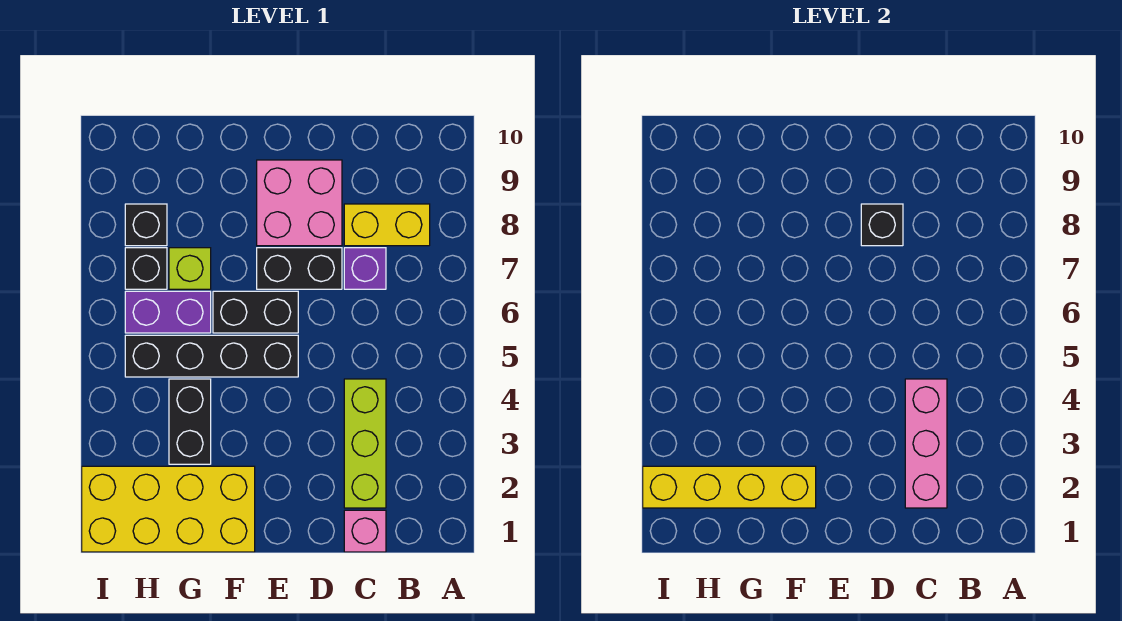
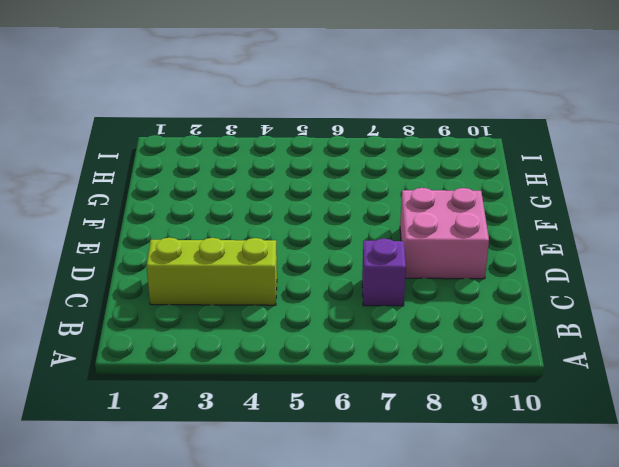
none -> yellow 1x2 brick [344,204,430,246]
none -> pink 1x1 brick [344,510,386,552]
none -> black 1x2 brick [257,248,342,289]

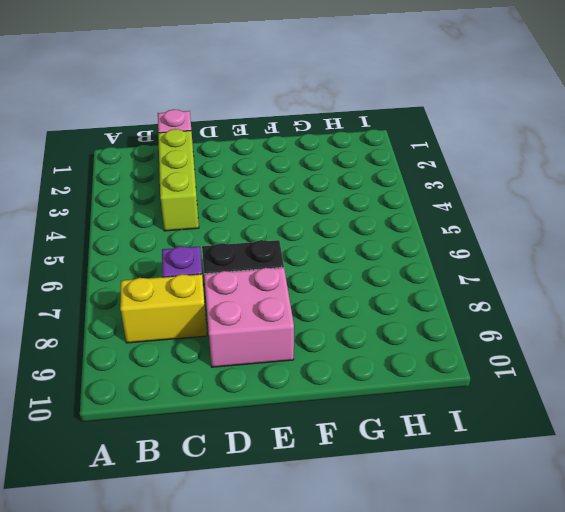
none -> black 1x4 brick [125,335,298,377]
none -> black 1x2 brick [213,291,298,333]
none -> yellow 2x4 brick [82,466,255,552]

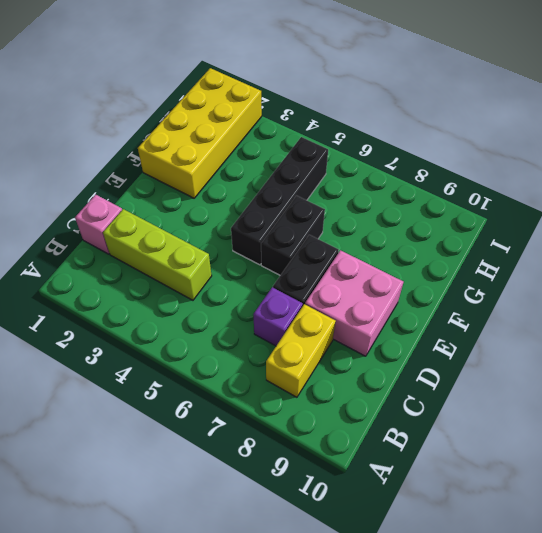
none -> black 1x2 brick [169,379,211,464]
none -> purple 1x2 brick [125,291,211,333]
none -> lime 1x1 brick [169,248,211,289]

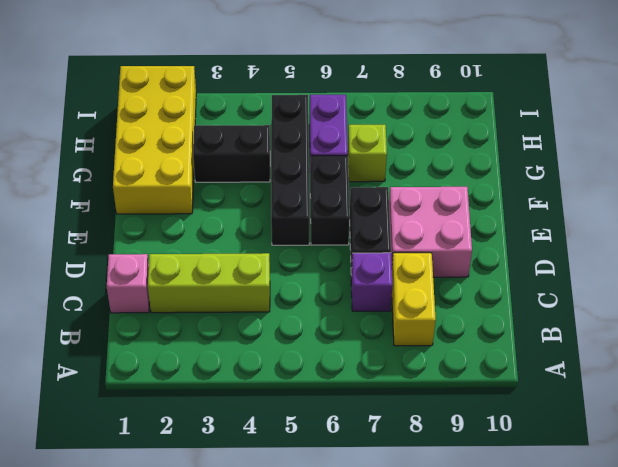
none -> black 1x1 brick [125,248,167,289]
none -> black 1x1 brick [125,204,167,246]
none -> pink 1x3 brick [905,379,947,508]

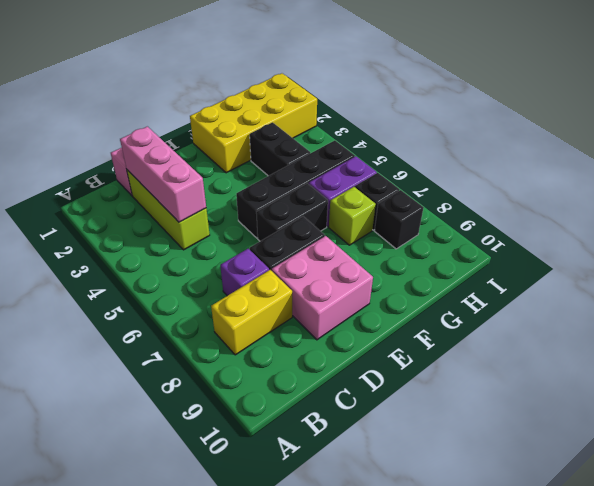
none -> black 1x1 brick [861,204,903,246]
none -> yellow 1x4 brick [643,466,816,508]

